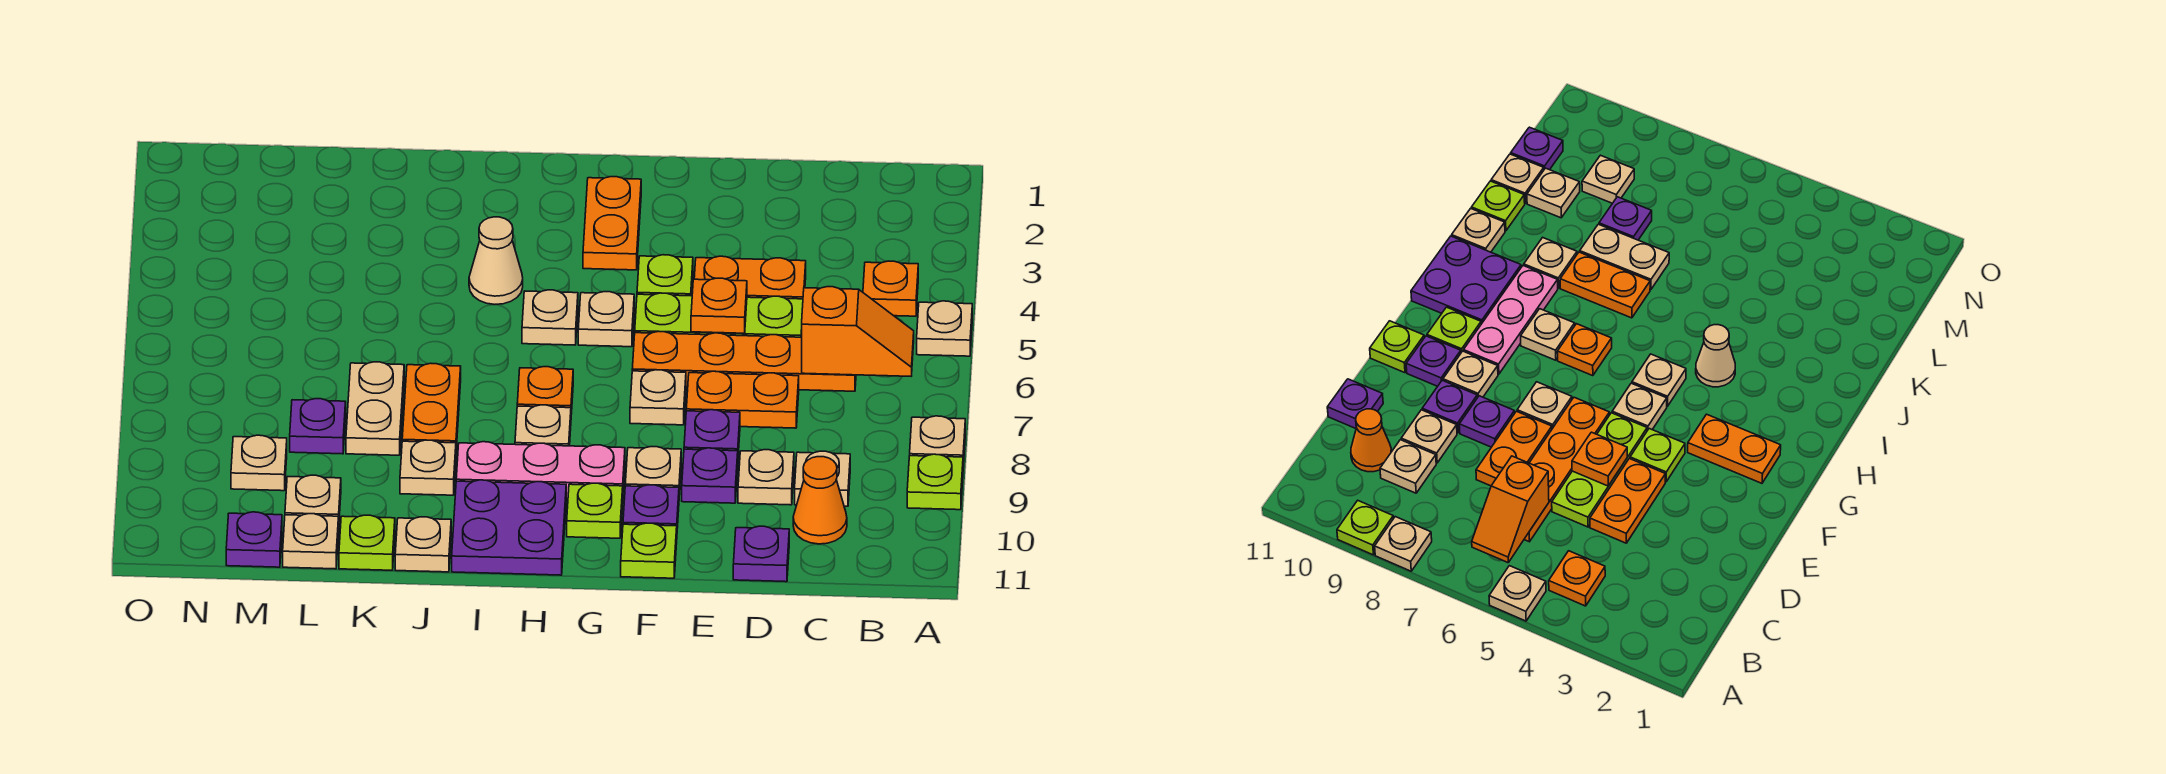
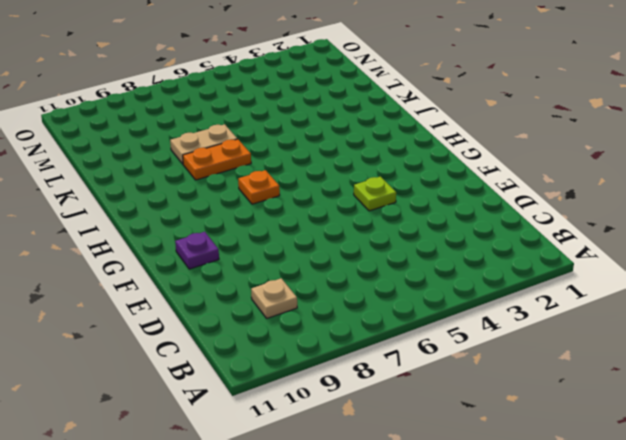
none -> tan 1x1 plate [917,301,972,356]
none -> tan 1x1 plate [910,416,965,466]
none -> lime 1x1 plate [907,454,963,510]
none -> orange 1x1 plate [863,261,918,316]

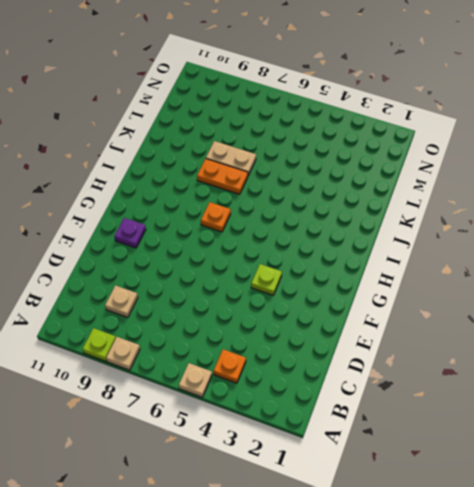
none -> orange 1x4 plate [632,331,856,391]
none -> orange 1x1 cone [793,457,847,544]
none -> orange 1x2 plate [694,256,806,299]
none -> lime 1x3 plate [635,293,803,337]

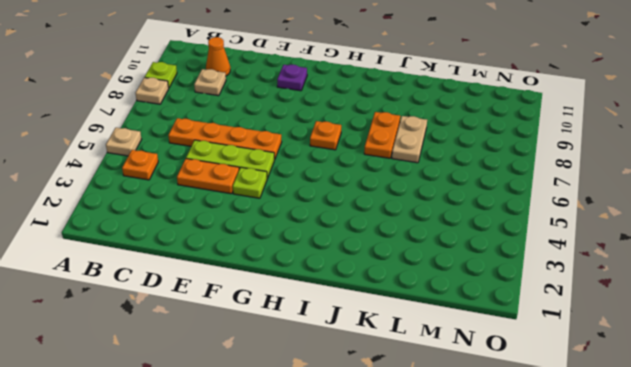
none -> orange 1x2 plate [686,371,799,428]
none -> tan 1x1 plate [738,450,794,505]
none -> purple 1x1 plate [733,526,789,582]
none -> purple 1x1 plate [684,410,740,453]

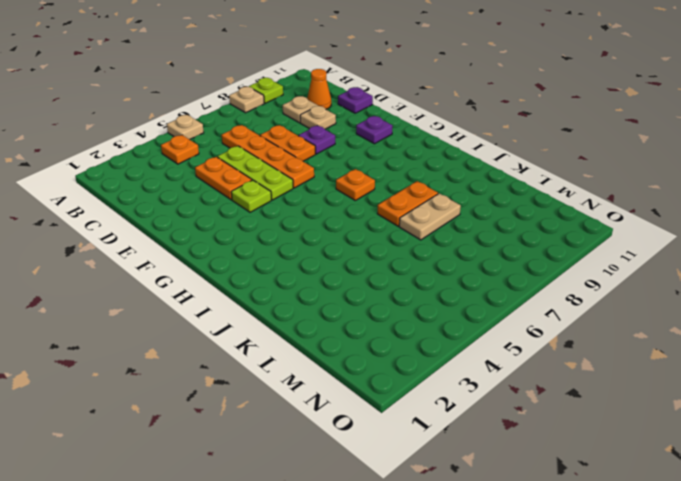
none -> purple 1x1 plate [682,448,738,503]
none -> tan 1x1 plate [630,370,686,425]
none -> tan 1x1 plate [625,447,681,495]
none -> lime 1x1 plate [621,523,677,578]

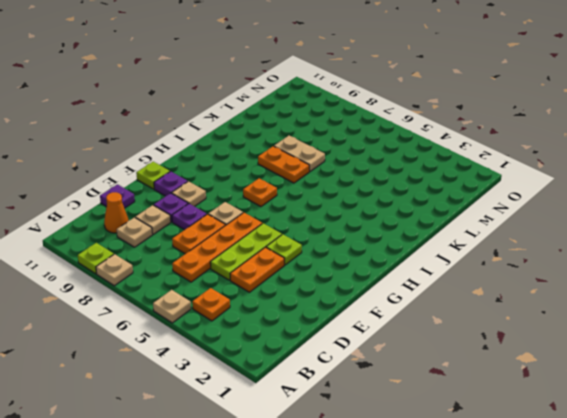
none -> orange 1x2 plate [583,177,641,270]
none -> tan 1x1 plate [578,292,634,347]
none -> pink 1x3 plate [456,442,625,499]
none -> lime 1x1 plate [567,483,623,538]

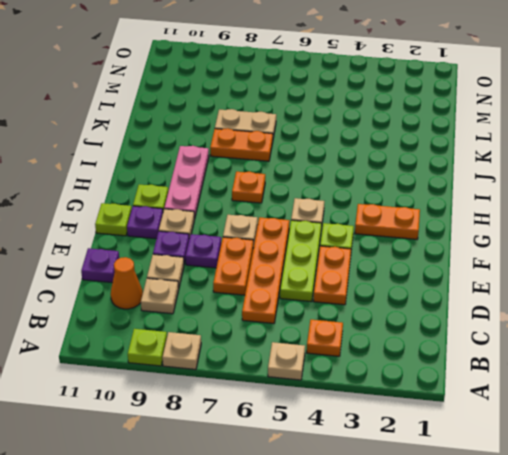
none -> tan 1x1 plate [522,290,578,345]
none -> tan 1x1 plate [515,405,571,446]
none -> purple 2x2 plate [452,480,566,575]
none -> tan 1x1 cone [469,217,523,304]

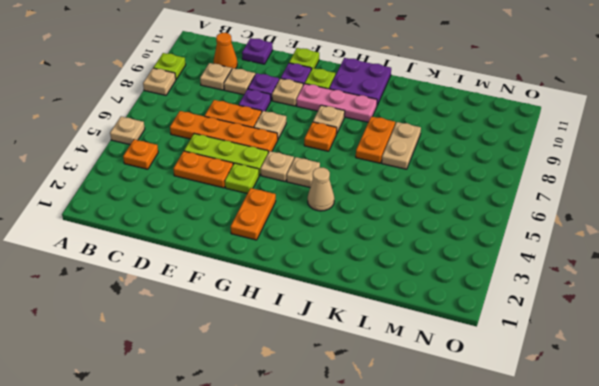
none -> tan 1x1 plate [400,440,456,495]
none -> tan 1x1 plate [395,517,451,572]
none -> lime 1x1 plate [339,515,395,570]
none -> purple 1x1 plate [290,399,346,454]

